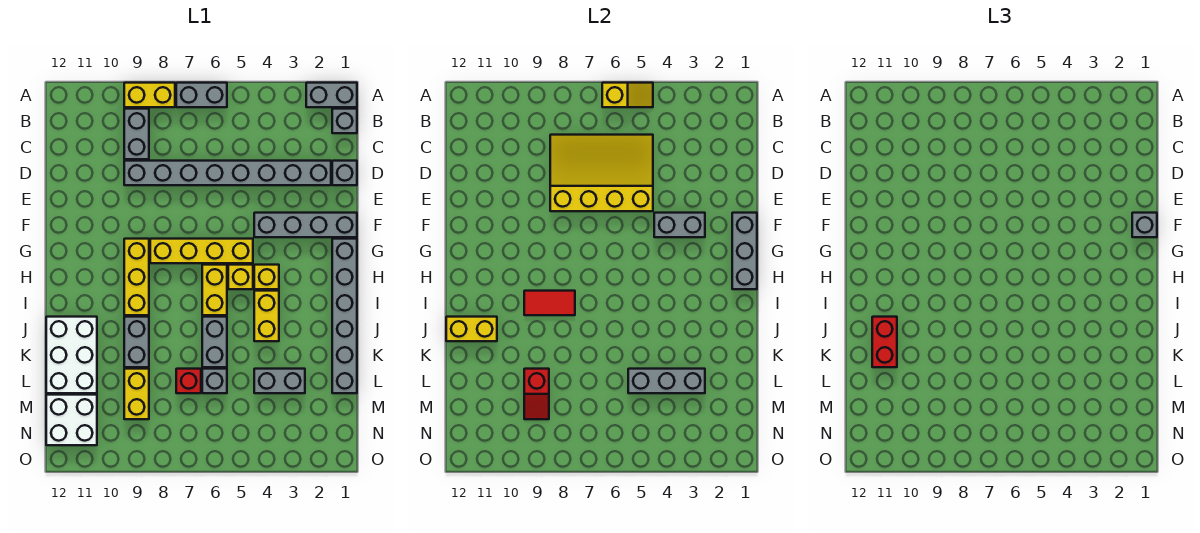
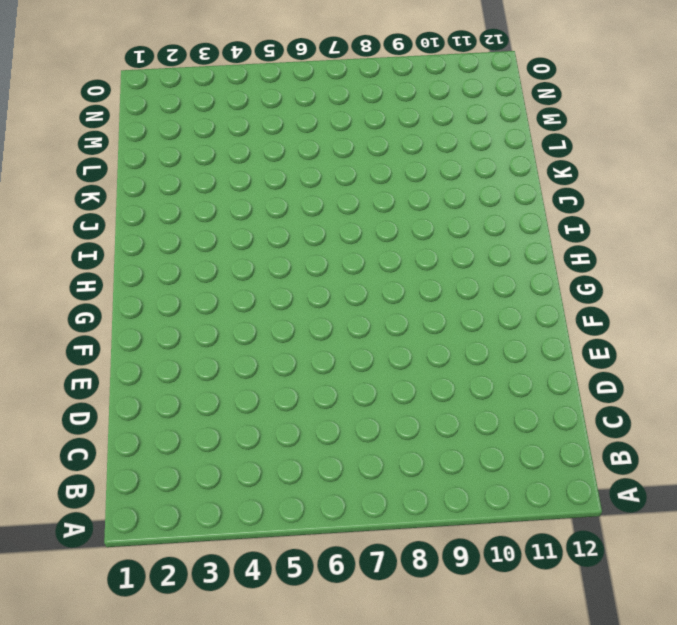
none -> grey 1x2 brick [306,83,357,107]
none -> grey 1x2 brick [176,83,227,107]
none -> yellow 1x2 brick [124,83,175,107]
none -> grey 1x1 brick [332,109,357,133]

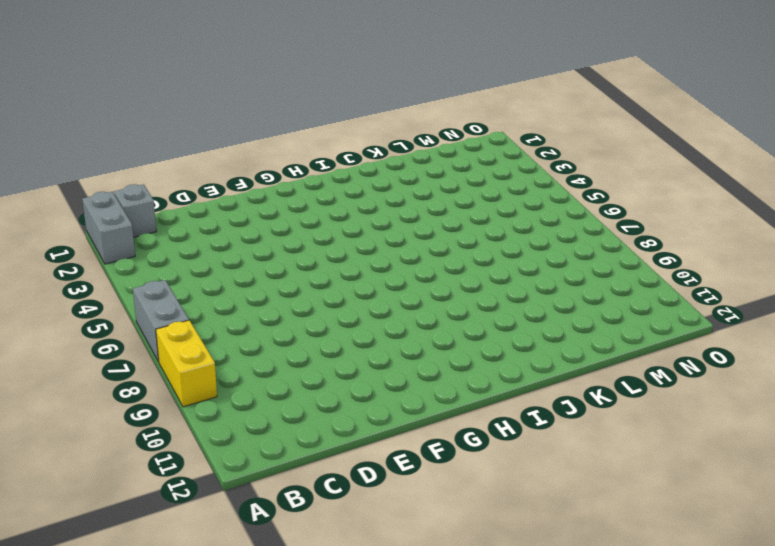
none -> grey 1x2 brick [124,109,149,159]
none -> grey 1x1 brick [332,161,357,185]
none -> grey 1x8 brick [124,161,331,185]
none -> grey 1x4 brick [254,213,357,237]

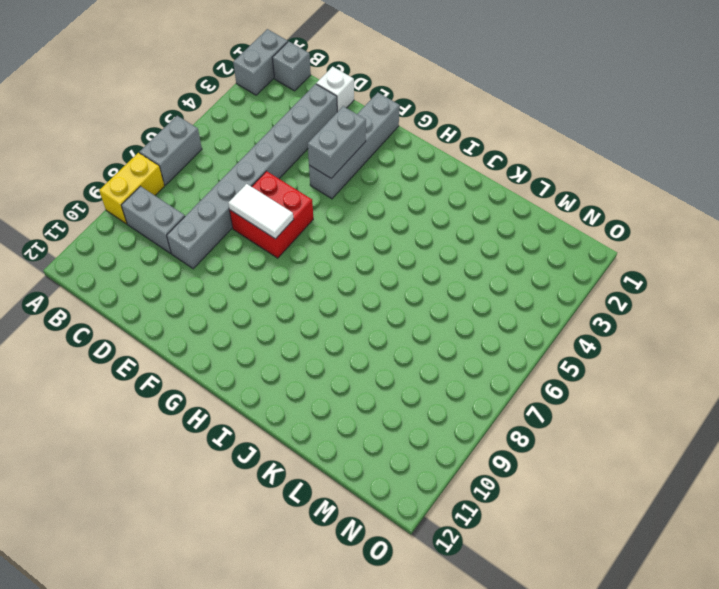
white 1x1 brick [316,67,354,112] -> grey 1x1 brick [332,161,357,185]
red 2x2 brick [230,171,313,258] -> none
white 1x2 tile [228,184,294,239] -> yellow 3x4 slope [550,135,653,211]
none -> grey 1x6 brick [332,239,357,393]
none -> yellow 1x4 brick [150,239,253,263]
none -> yellow 1x3 brick [124,239,149,315]
none -> yellow 1x1 brick [254,265,279,289]

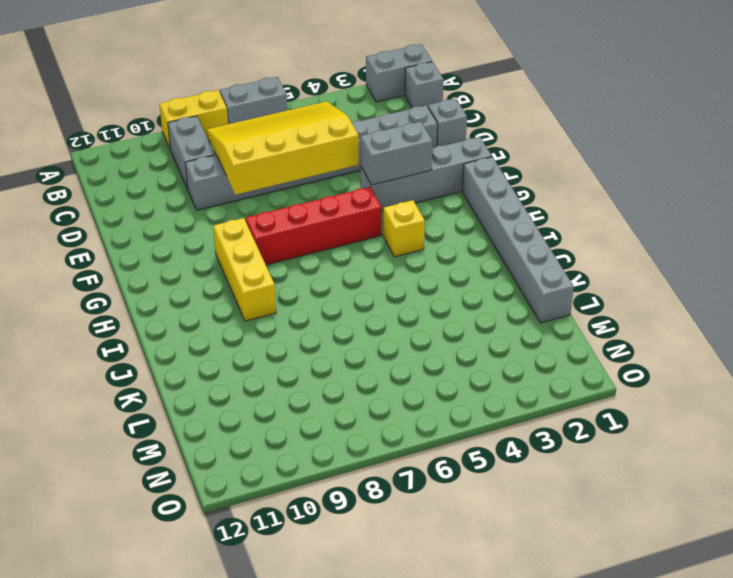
red 1x4 brick [246,187,381,265] -> yellow 1x4 brick [150,239,253,263]
none -> yellow 1x1 brick [228,265,253,289]
none -> yellow 1x2 brick [202,265,227,315]
none -> yellow 1x2 brick [254,291,279,341]
none -> grey 1x2 brick [202,317,227,367]

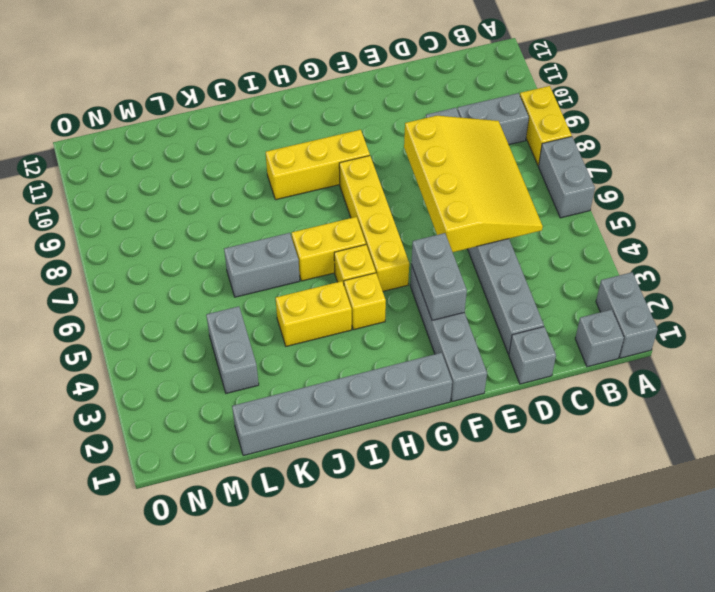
none -> grey 1x2 brick [124,317,149,367]
none -> white 2x3 brick [46,317,97,393]
none -> grey 1x1 brick [202,369,227,393]
none -> red 1x1 brick [176,369,201,393]

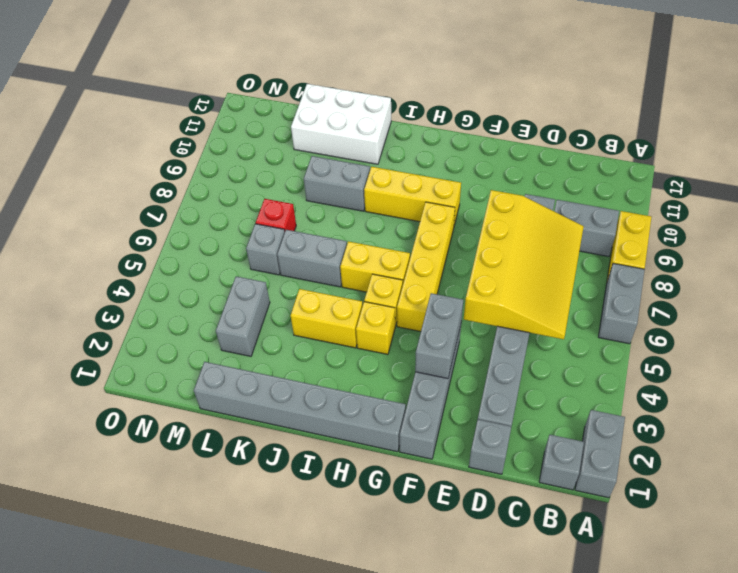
none -> yellow 1x2 brick [124,369,149,419]
none -> white 2x2 brick [46,395,97,445]
none -> yellow 1x2 slope [602,83,653,107]
none -> grey 1x3 brick [732,213,757,289]

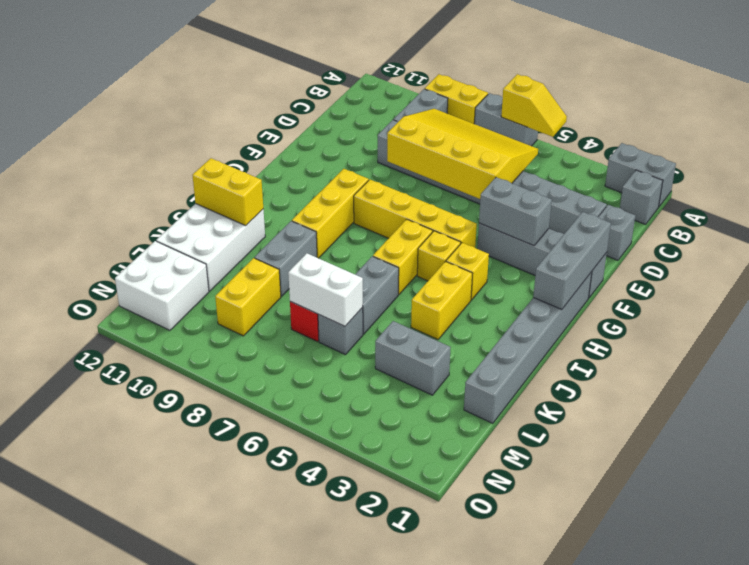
white 1x2 brick [288,253,363,326] -> none
none -> red 1x2 tile [524,291,575,315]
none -> grey 1x3 brick [628,369,705,393]
none -> red 1x2 slope [524,369,549,419]
none -> grey 1x1 brick [1132,213,1157,237]

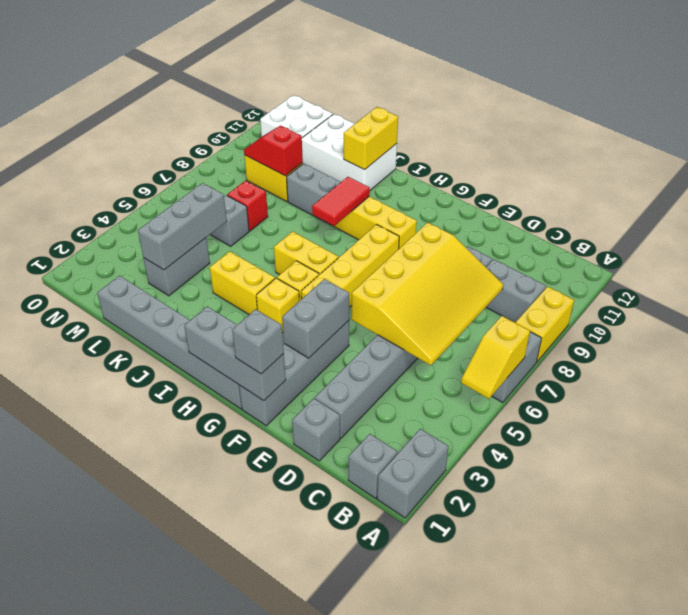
none -> grey 1x2 brick [202,317,227,367]
none -> red 1x2 brick [872,317,897,367]

